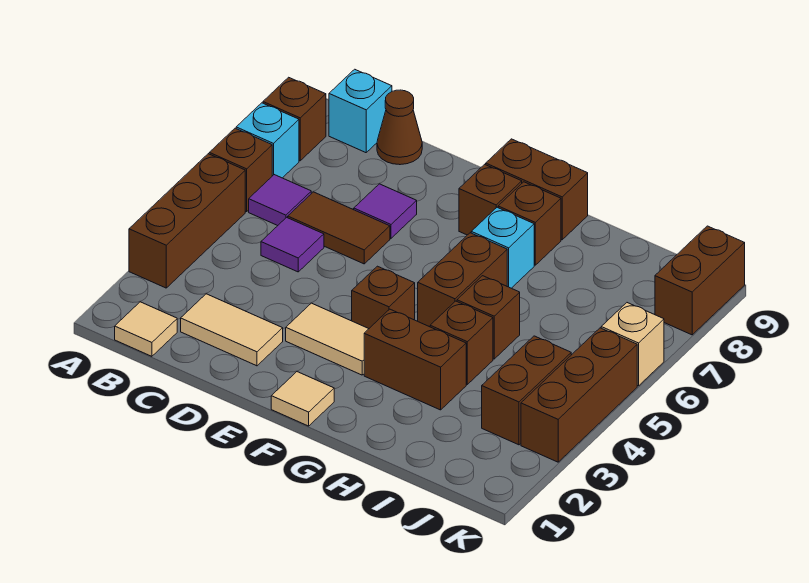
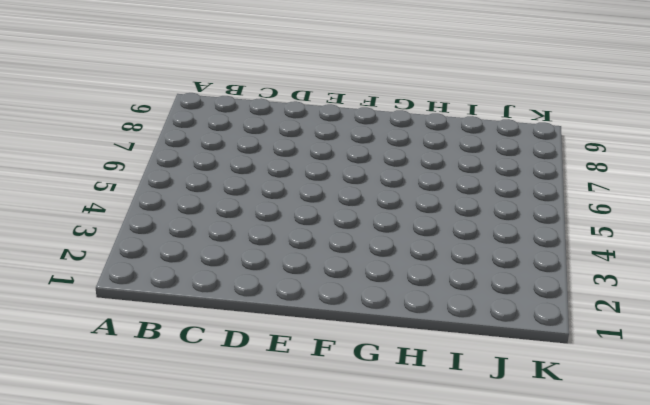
none -> brown 1x3 brick [129,154,245,288]
none -> brown 1x1 brick [209,128,272,212]
none -> cyan 1x1 brick [236,103,299,178]

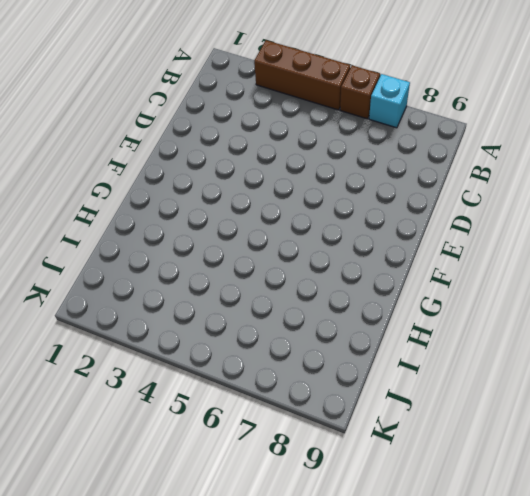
none -> brown 1x1 brick [263,77,326,161]
none -> tan 1x1 tile [115,302,177,356]
none -> purple 1x1 tile [249,175,311,226]

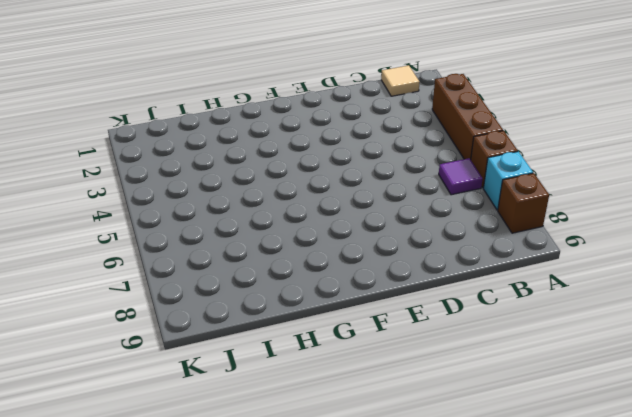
none -> cyan 1x1 brick [329,69,392,153]
none -> tan 1x2 tile [181,294,283,366]
none -> purple 1x1 tile [261,217,324,272]

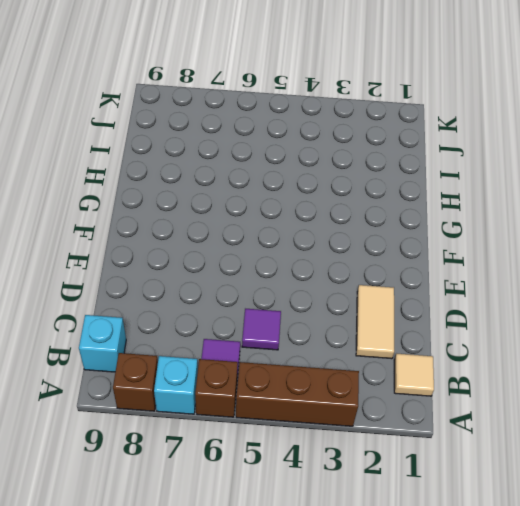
none -> brown 1x2 tile [288,192,390,264]
none -> brown 1x1 cone [377,90,422,165]
none -> purple 1x1 tile [354,184,417,238]

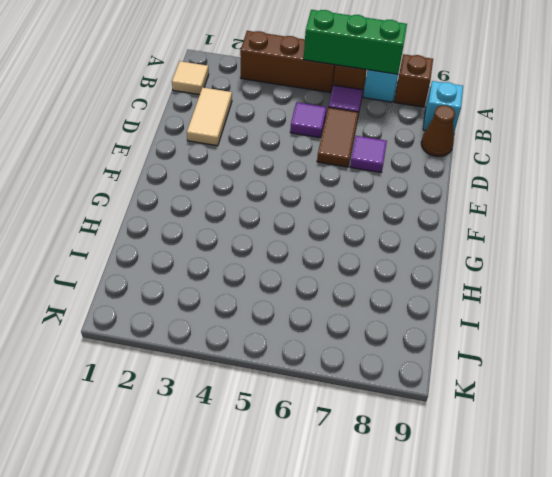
green 1x3 brick [304,10,407,74] -> none
none -> tan 1x2 tile [286,303,368,375]
none -> tan 1x1 tile [271,372,334,426]
none -> brown 1x1 brick [352,266,415,329]

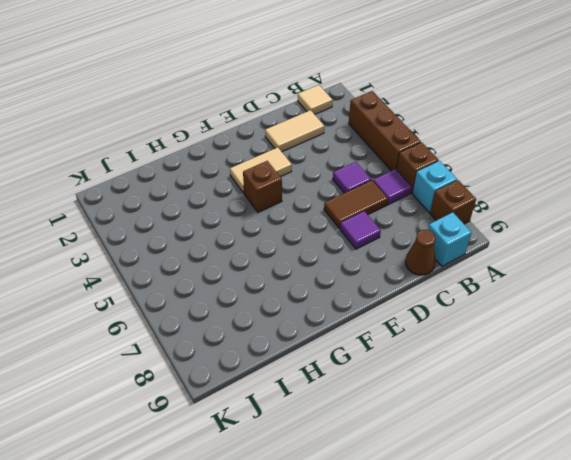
none -> tan 1x1 tile [271,372,334,426]
none -> brown 1x1 brick [459,164,522,235]
none -> brown 1x2 brick [486,139,588,240]

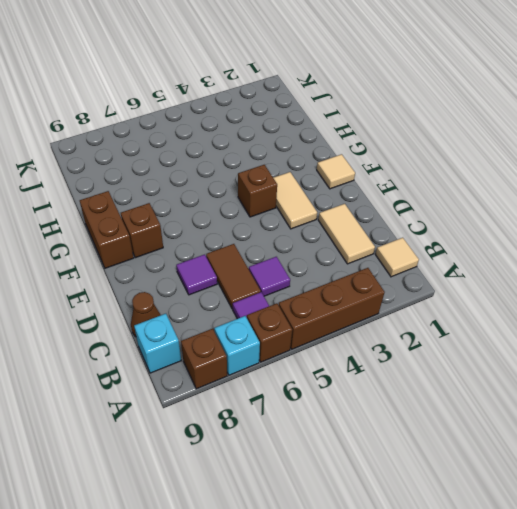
none -> brown 1x2 brick [364,309,466,410]
none -> brown 1x2 brick [418,233,507,327]
none -> cyan 1x1 brick [471,207,534,288]

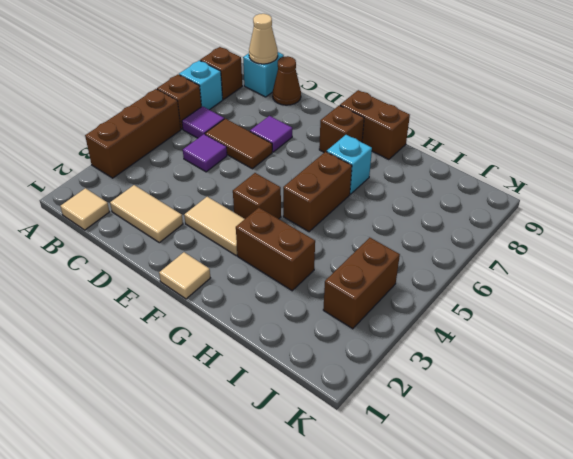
tan 1x1 cone [249,14,278,64] -> none
none -> brown 1x1 brick [498,182,561,265]
none -> brown 1x1 brick [430,301,493,384]
none -> brown 1x1 brick [457,276,520,359]

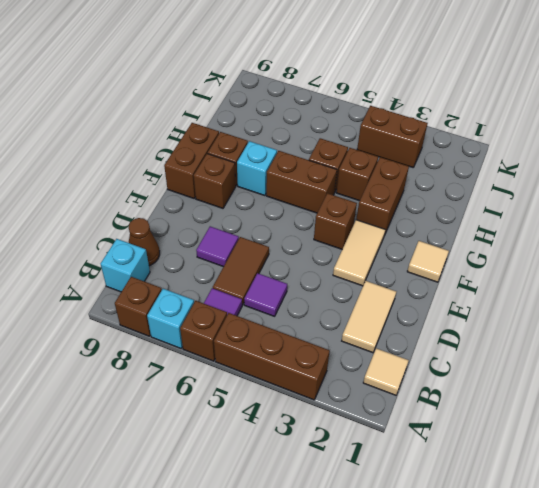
none -> brown 1x3 brick [521,328,637,462]
none -> tan 1x1 brick [601,303,664,386]
none -> brown 1x2 brick [655,226,745,335]

